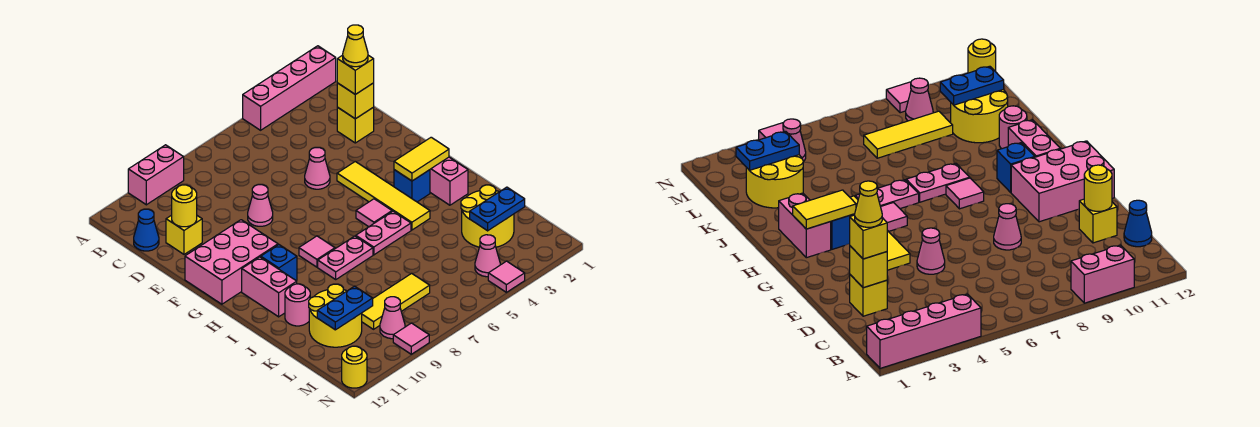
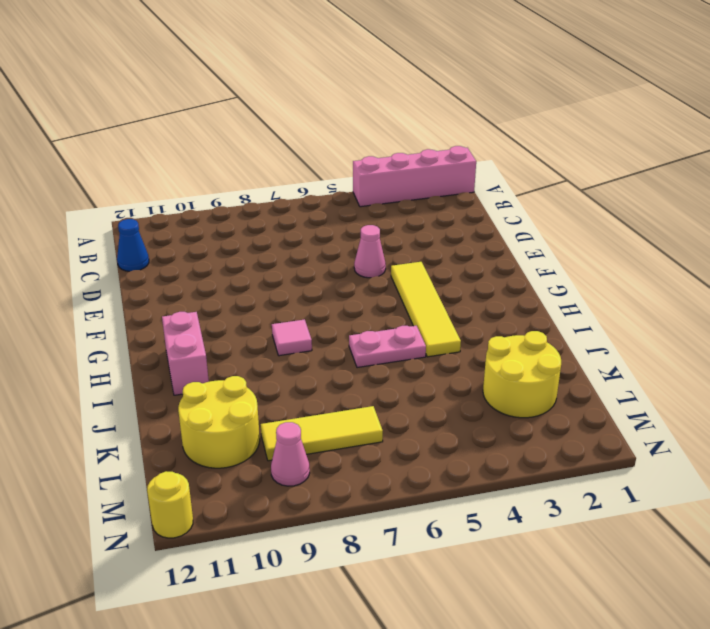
none -> pink 1x2 brick [128,145,184,205]
none -> yellow 1x1 brick [337,107,374,143]
none -> yellow 1x1 brick [166,215,202,254]
none -> pink 1x1 cone [248,185,273,226]

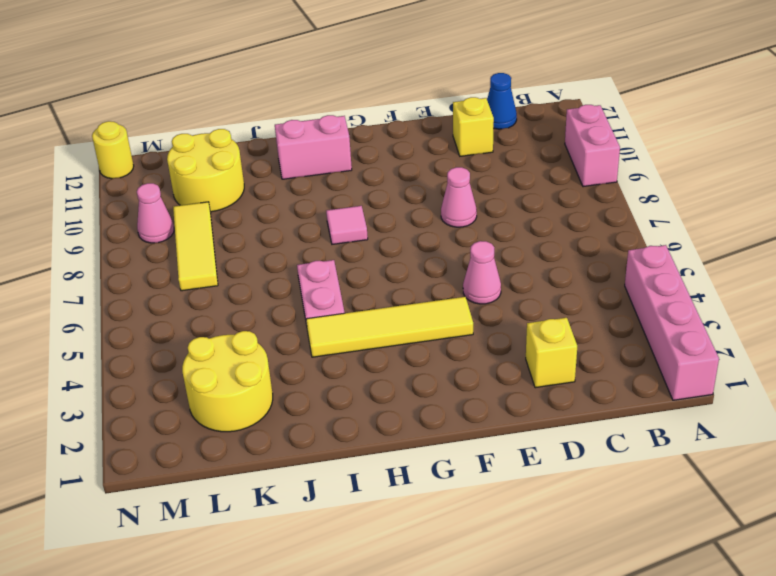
none -> pink 2x3 brick [185,220,278,304]
none -> pink 1x2 brick [430,157,468,205]
none -> blue 1x1 brick [394,170,430,202]
none -> pink 1x1 tile [356,199,392,227]

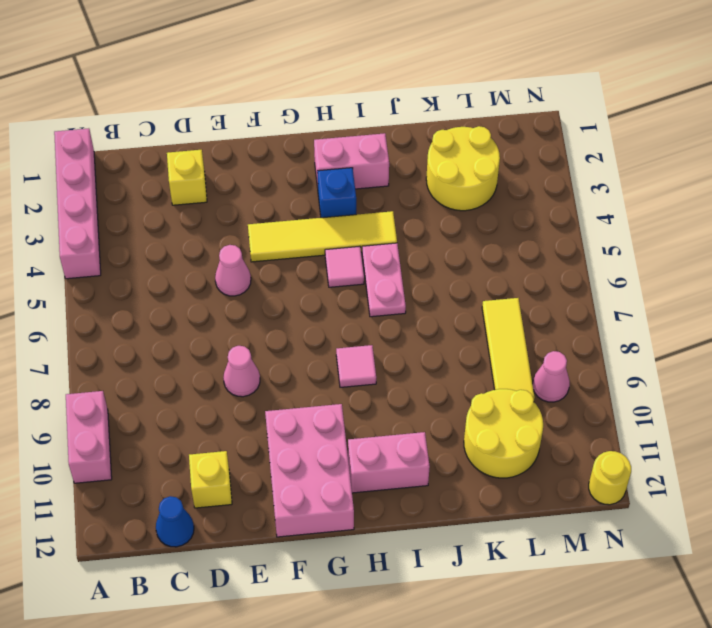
none -> blue 1x1 brick [261,245,297,281]
none -> pink 1x2 plate [318,236,373,279]
none -> pink 1x1 round brick [285,284,310,326]
none -> pink 1x1 cone [475,235,500,277]

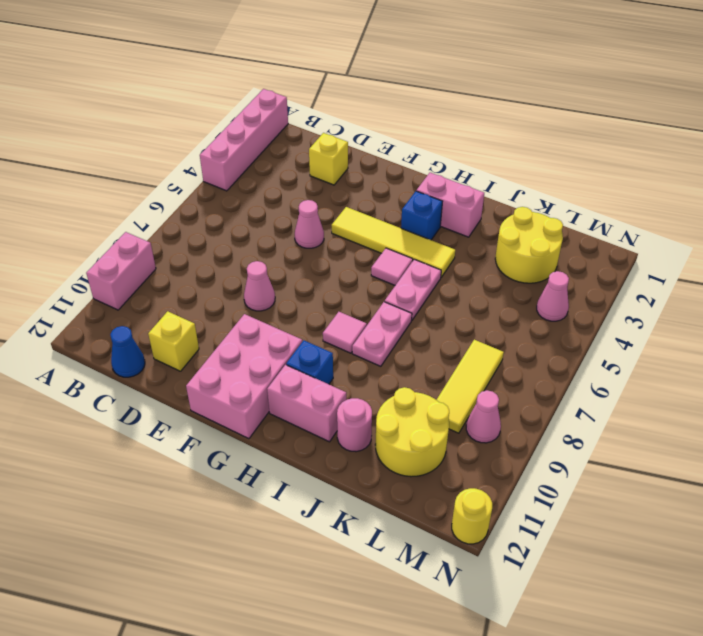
none -> pink 1x1 tile [488,261,525,292]
none -> pink 1x1 tile [393,323,429,354]
none -> yellow 1x1 brick [337,83,374,119]
none -> yellow 1x1 round brick [172,185,197,227]

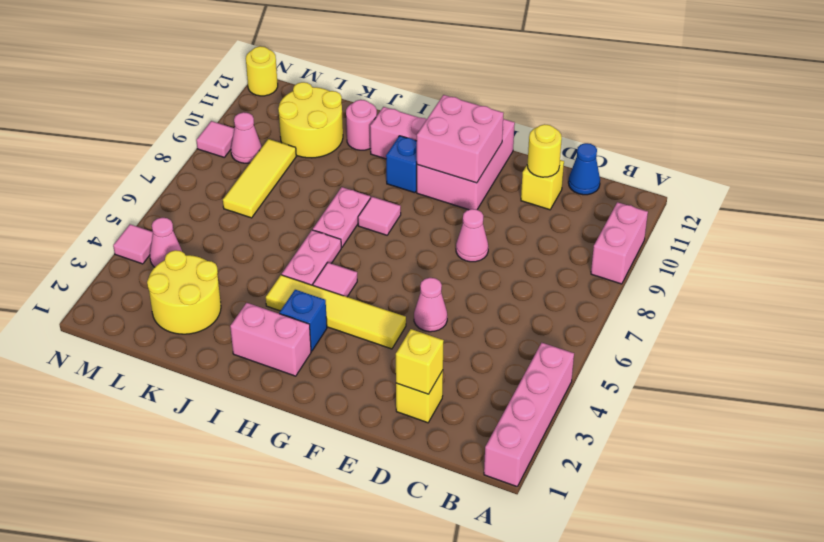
pink 2x2 brick [417,95,504,183] -> none
none -> yellow 1x2 tile [394,137,449,181]
none -> blue 1x2 plate [470,187,525,231]
none -> blue 1x2 plate [317,286,373,330]
none -> yellow 1x1 brick [337,55,374,94]

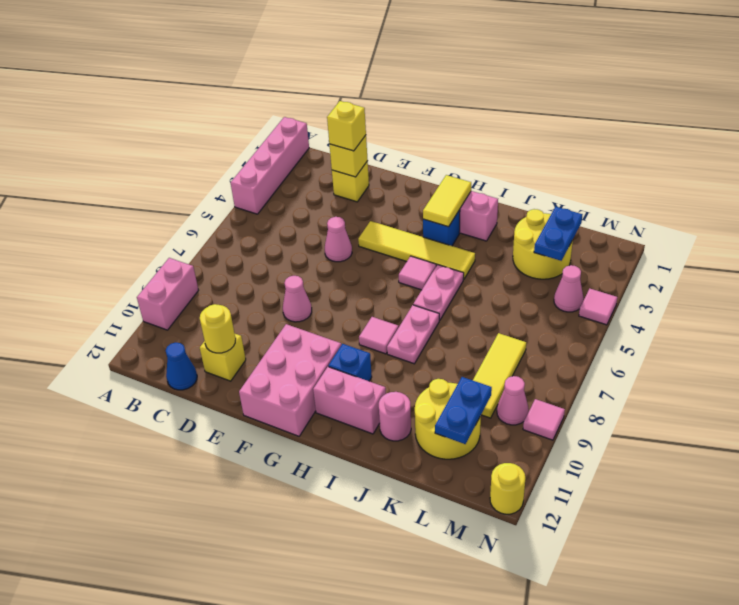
none -> yellow 1x1 cone [343,25,368,67]

